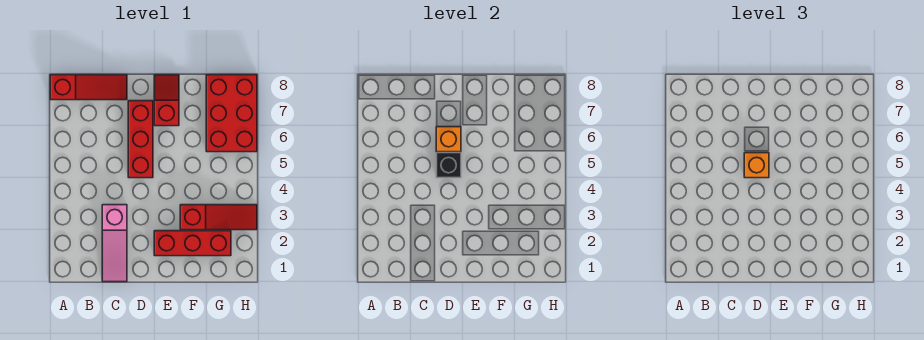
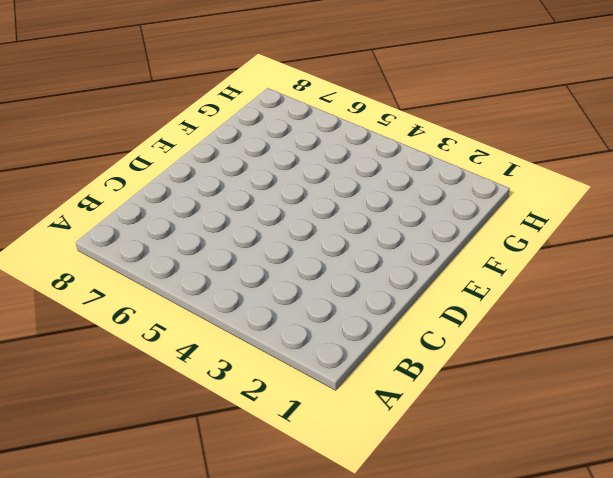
none -> red 1x3 slope [50,75,127,100]
none -> pink 1x3 slope [102,205,127,282]

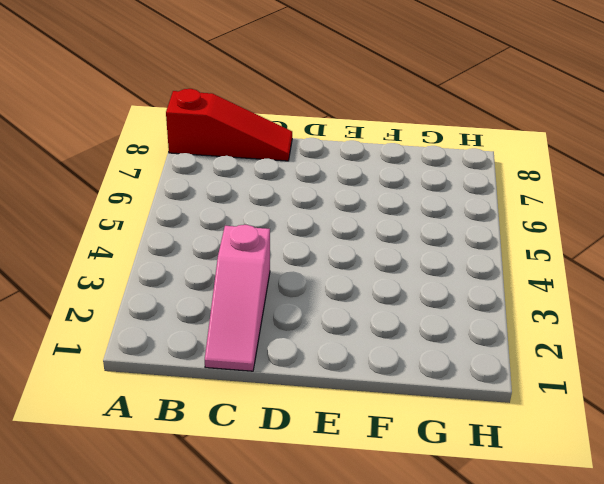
none -> red 1x3 brick [128,101,153,178]
none -> red 1x3 brick [154,231,231,256]

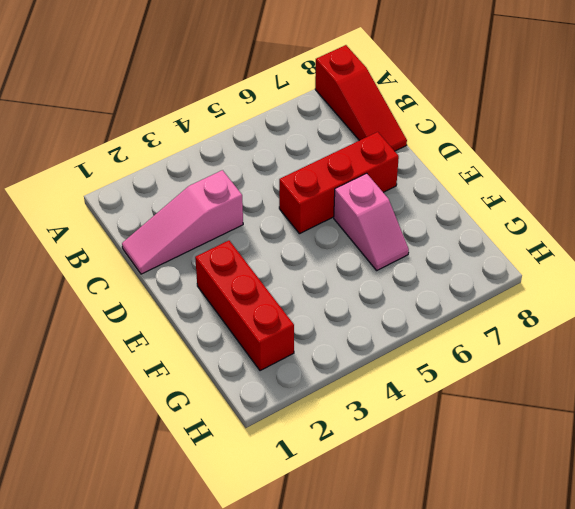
pink 1x2 slope [334,173,409,270] -> none
none -> red 1x2 slope [154,75,179,126]
none -> red 1x3 slope [180,205,257,230]

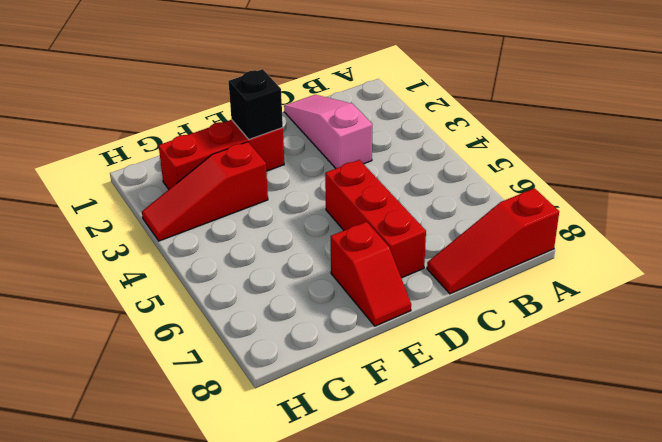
black 1x1 brick [228,69,283,139] -> black 1x1 brick moved to [436,153,461,178]
none -> red 2x3 brick [206,75,257,152]
none -> orange 1x1 brick [436,127,461,152]

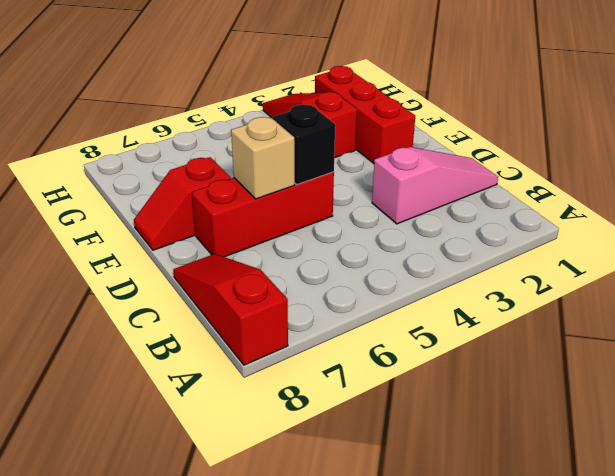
tan 1x1 brick [231,117,295,199] -> orange 1x1 brick [436,127,461,152]
none -> red 2x3 brick [206,75,257,152]
none -> orange 1x1 brick [744,153,769,178]

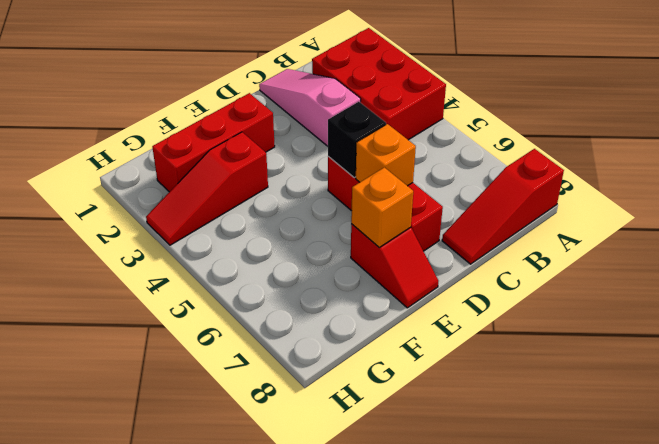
red 2x3 brick [312,28,446,140] -> red 2x3 brick moved to [206,75,257,152]
orange 1x1 brick [351,167,413,247] -> orange 1x1 brick moved to [744,153,769,178]

